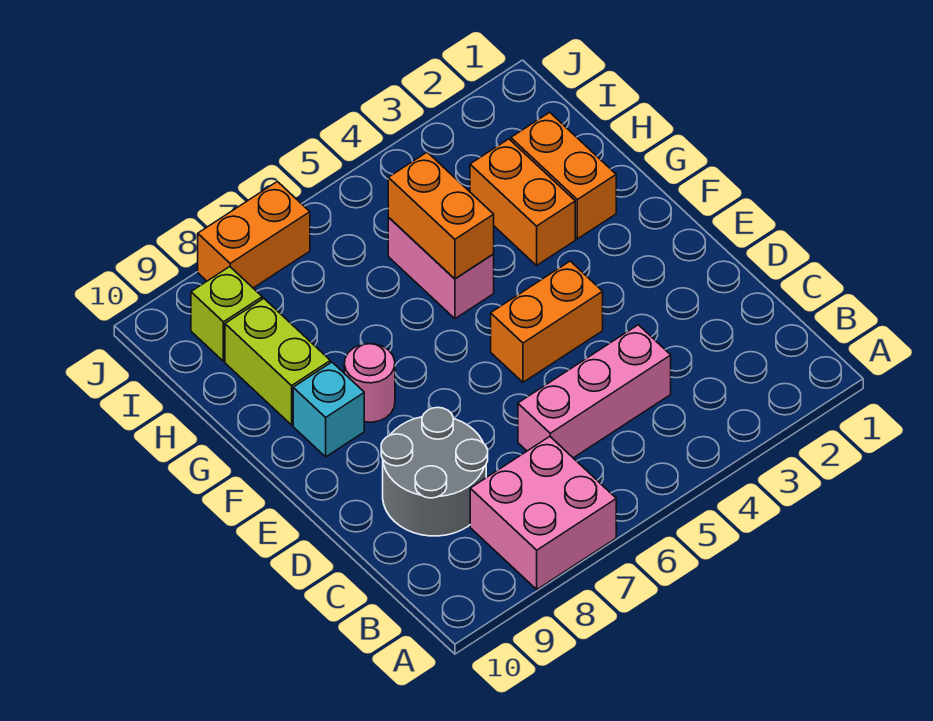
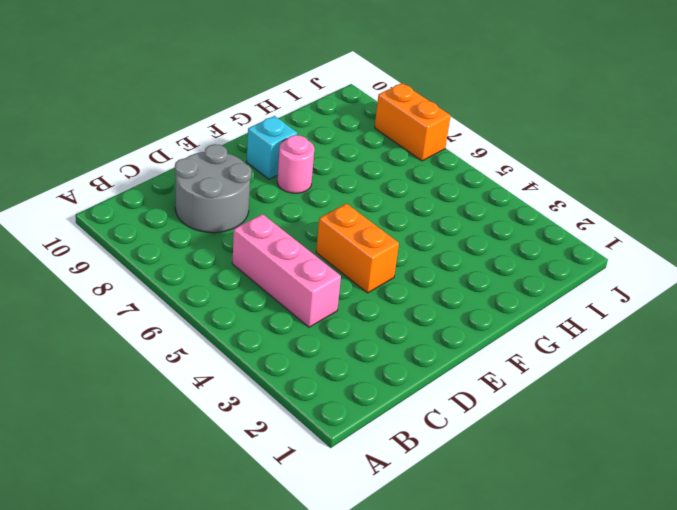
none -> pink 2x2 brick [470,437,616,589]
none -> orange 1x2 brick [511,112,616,239]
none -> orange 1x2 brick [470,139,575,265]

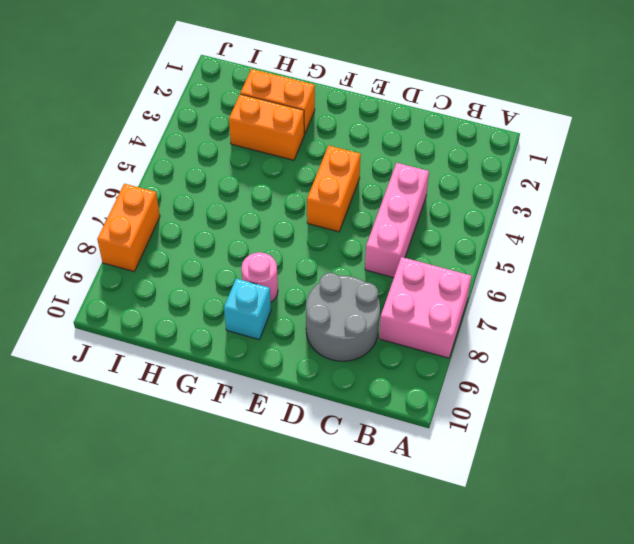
none -> pink 1x2 brick [388,217,494,319]
none -> lime 1x2 brick [225,299,330,425]
none -> lime 1x1 brick [191,267,262,361]

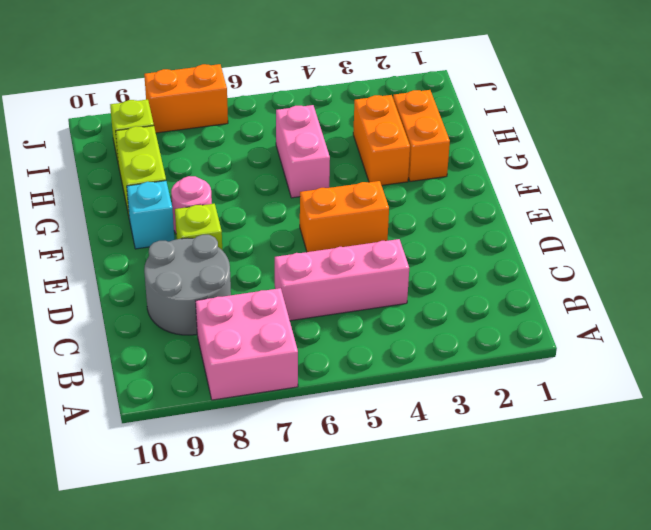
lime 1x1 brick [175,204,222,250] -> none
none -> orange 1x2 brick [388,152,494,279]

